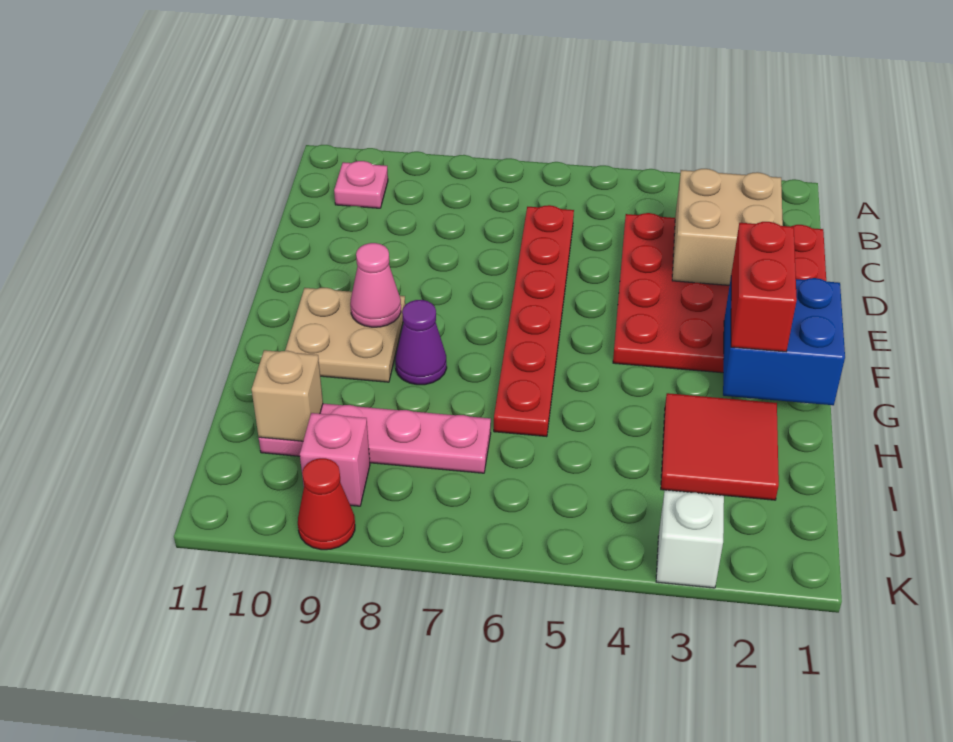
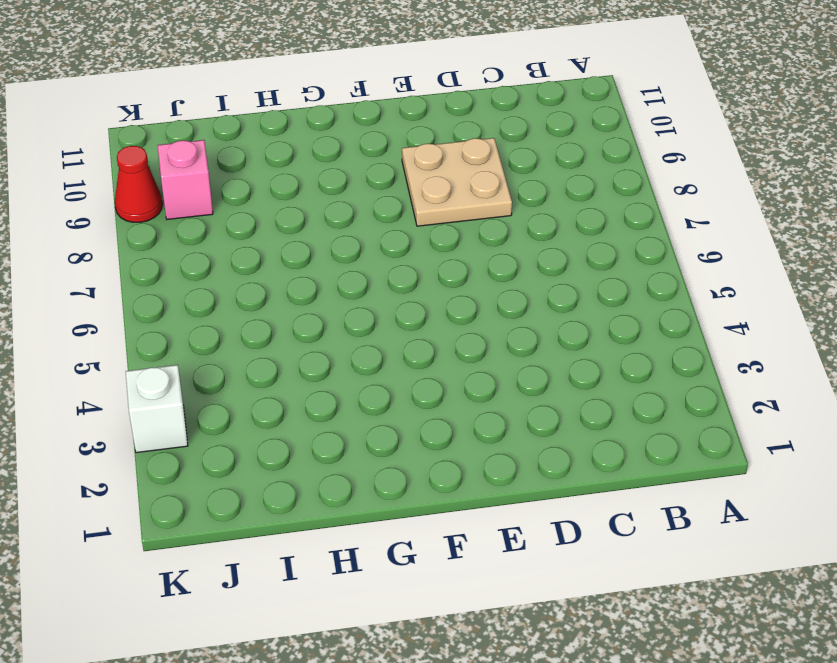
tan 2x2 plate [402,138,512,226] -> tan 2x2 plate moved to [285,288,405,382]
none -> pink 1x1 plate [334,161,388,208]
none -> red 4x4 plate [613,213,826,373]
none -> red 1x6 plate [494,205,574,437]

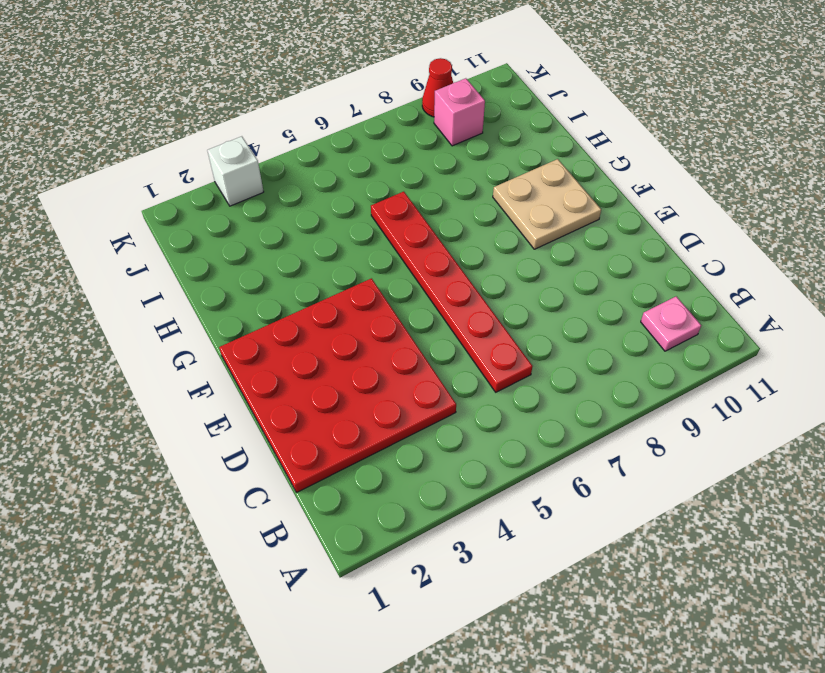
none -> purple 1x1 cone [395,300,447,385]
none -> red 2x2 tile [661,393,779,500]
none -> pink 1x4 plate [259,404,491,473]

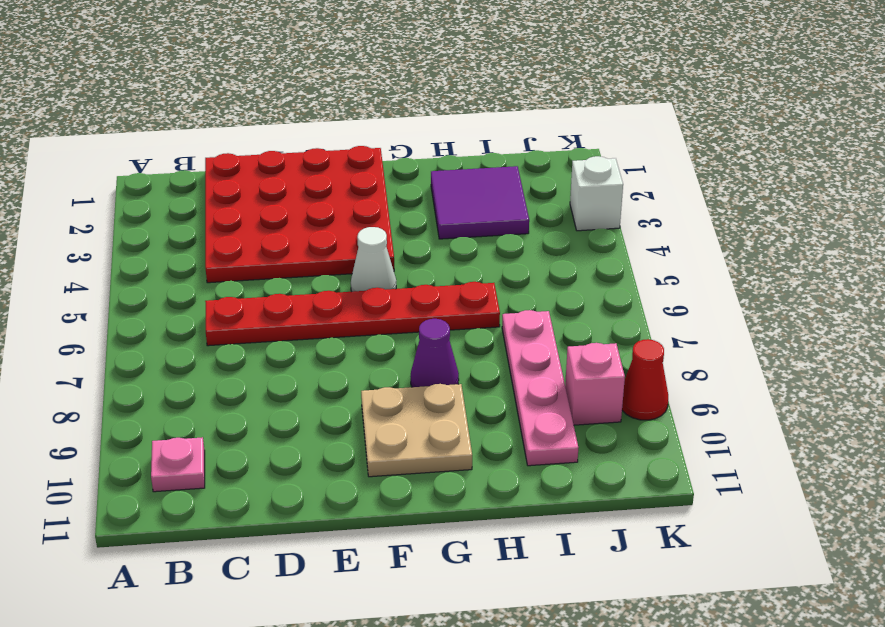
white 1x1 cone [351,227,396,292] -> none
purple 2x2 tile [431,166,529,239] -> red 2x2 tile [661,393,779,500]
none -> tan 2x2 brick [672,169,783,285]
none -> blue 2x2 brick [723,278,845,405]
none -> pink 1x1 cone [350,243,401,327]

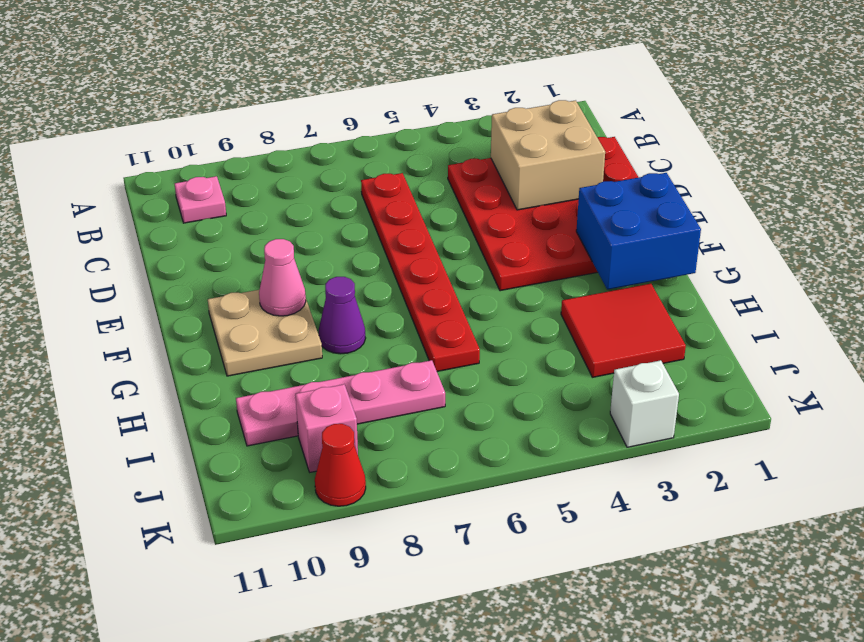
none -> tan 1x1 brick [252,350,323,441]
none -> red 1x2 brick [731,222,797,352]

